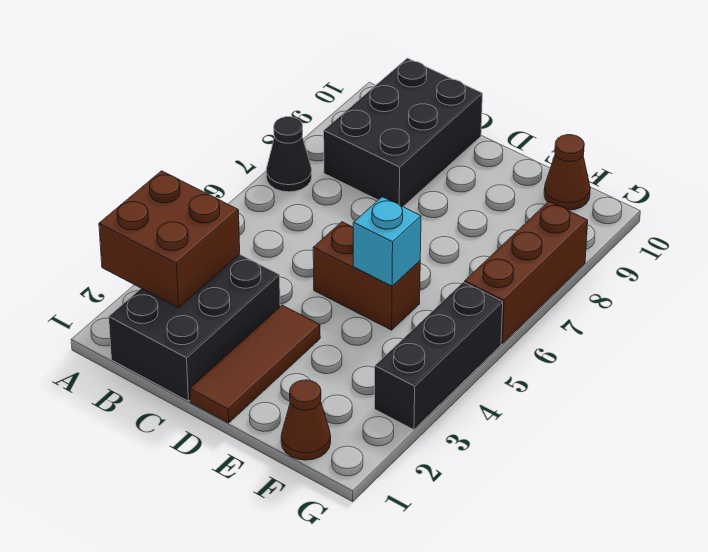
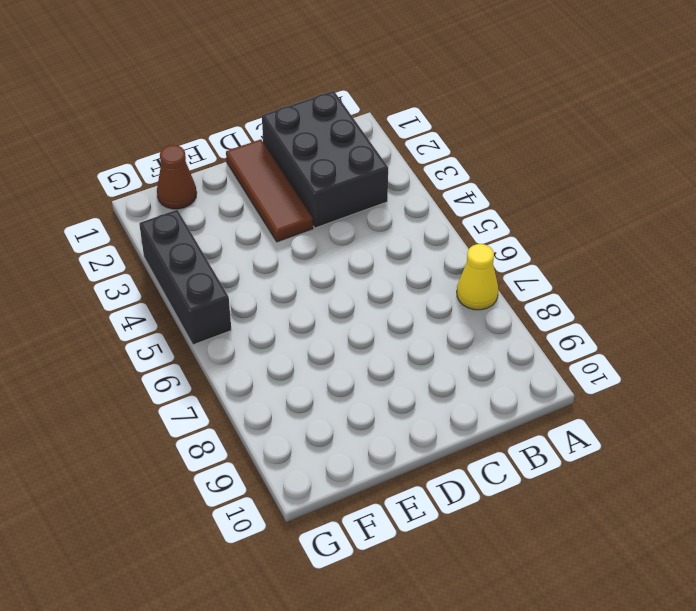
yellow 1x1 cone [457,244,498,310] -> black 1x1 cone [266,117,312,192]
none -> black 2x3 brick [324,58,482,207]
none -> brown 1x2 brick [313,222,420,330]

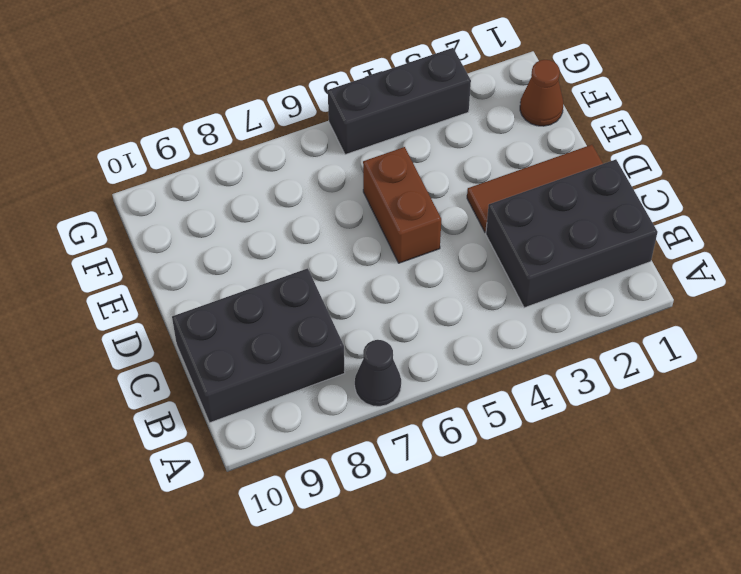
none -> brown 1x1 cone [544,135,590,210]
none -> brown 1x3 brick [465,202,588,343]

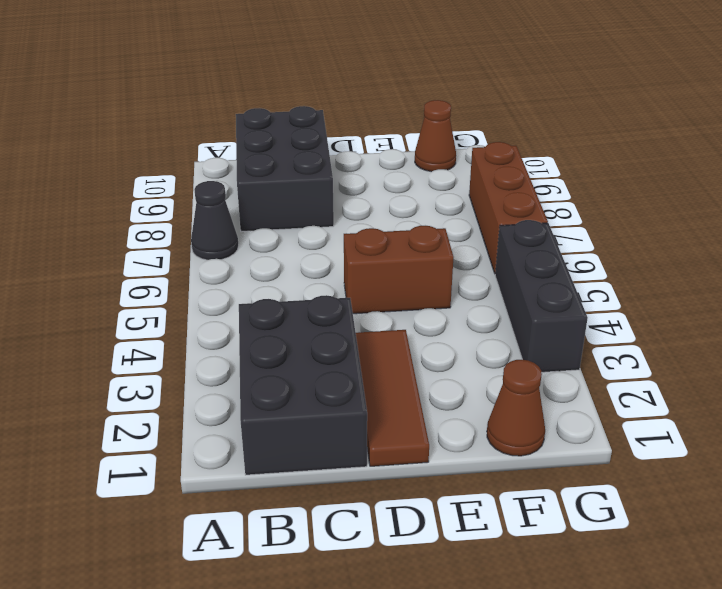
none -> brown 2x2 brick [99,171,240,308]
none -> cyan 1x1 brick [353,197,421,286]

